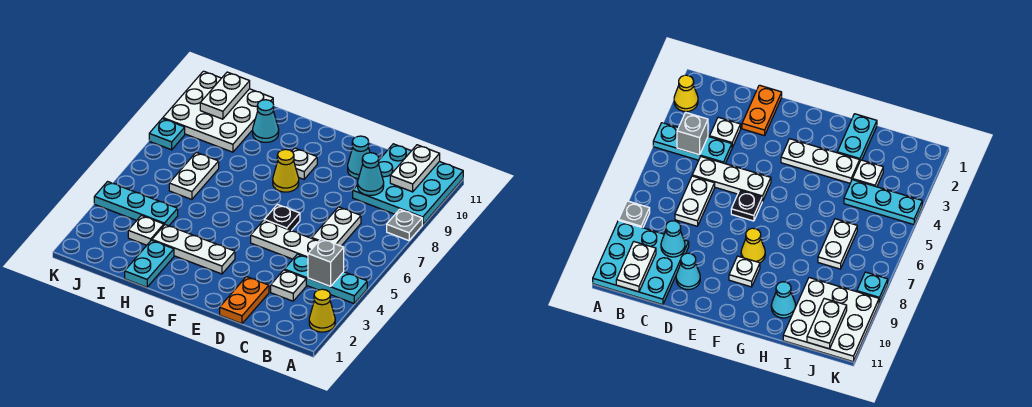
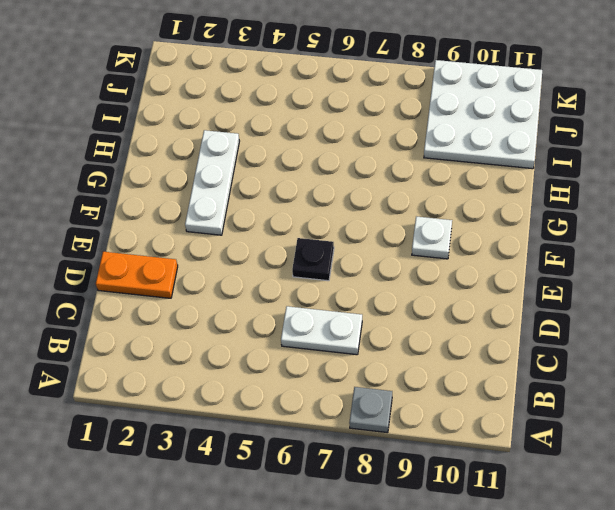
none -> yellow 1x1 cone [309,289,335,332]
none -> cyan 1x3 plate [284,254,367,303]
none -> cyan 3x3 plate [353,144,463,225]

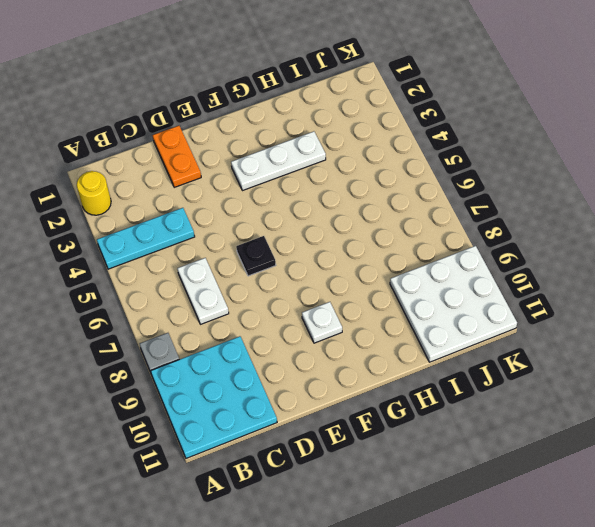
yellow 1x1 round brick [77,171,111,215] -> yellow 1x1 cone [309,289,335,332]
none -> white 1x1 plate [271,270,306,301]
none -> white 1x3 plate [251,220,319,259]
none -> cyan 1x1 cone [348,136,370,179]

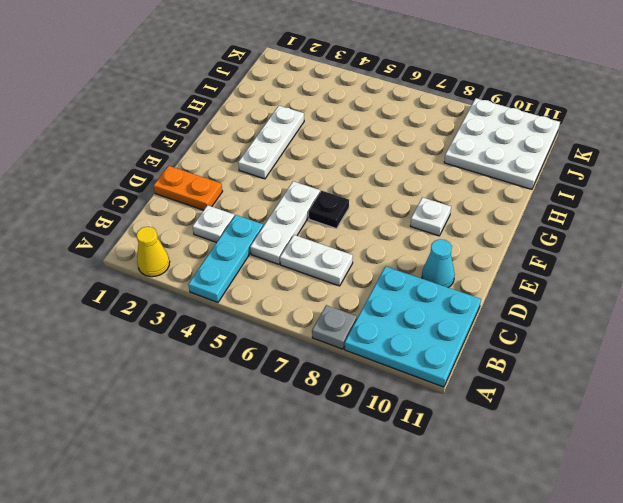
none -> yellow 1x1 cone [273,149,299,192]
none -> cyan 1x2 plate [125,240,174,287]
none -> cyan 1x1 cone [253,100,279,142]

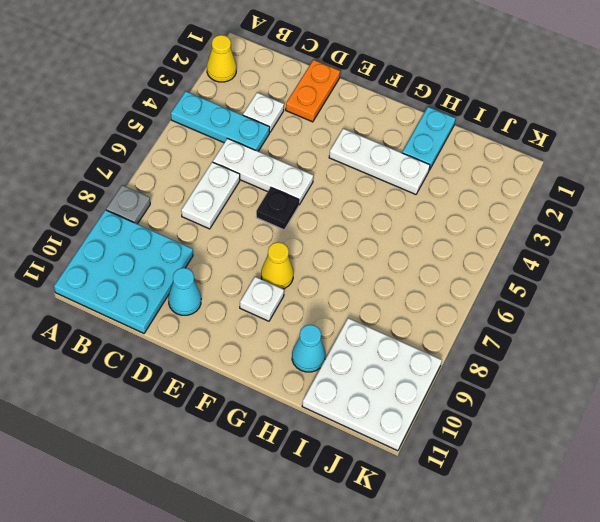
none -> white 1x1 plate [128,215,164,245]
none -> cyan 1x3 plate [94,182,178,226]
none -> white 1x2 plate [169,152,219,199]

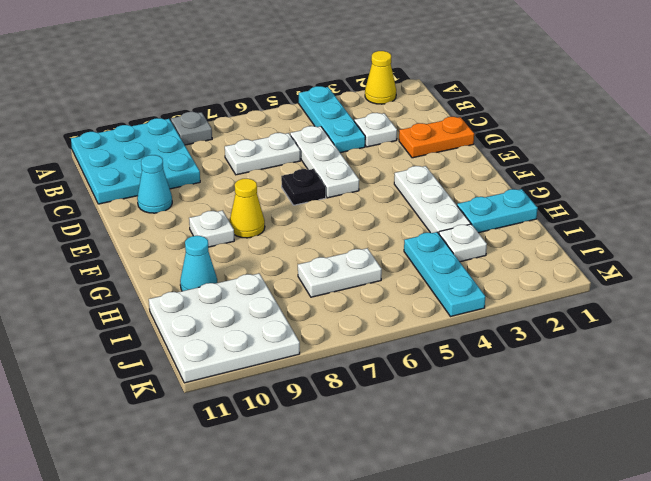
none -> cyan 1x1 plate [149,118,185,150]
none -> grey 1x1 brick [308,239,344,286]
none -> white 1x2 plate [390,145,440,192]

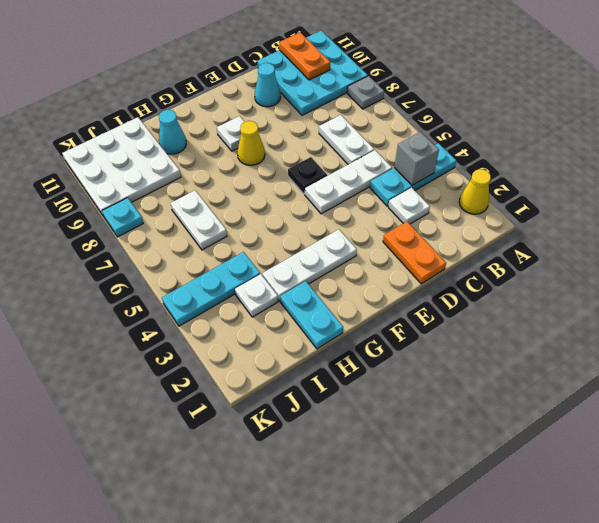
orange 1x2 plate [279,32,330,80] -> white 1x2 plate [390,145,440,192]
none -> cyan 1x1 cone [358,153,384,195]
none -> white 1x2 plate [200,72,250,119]

